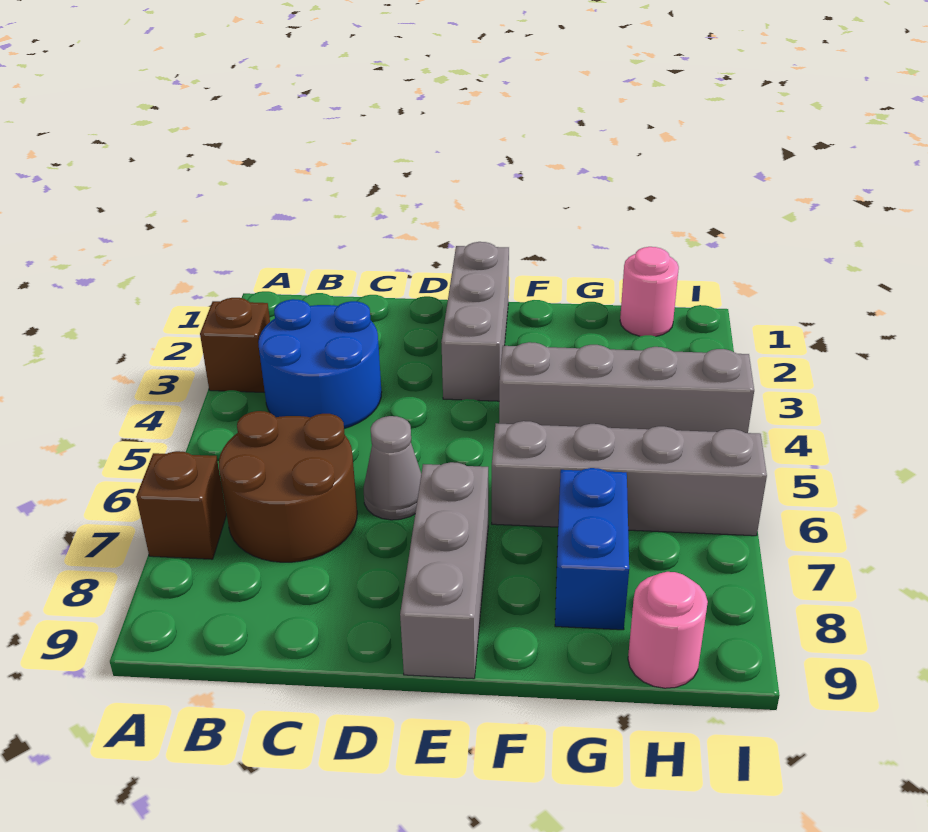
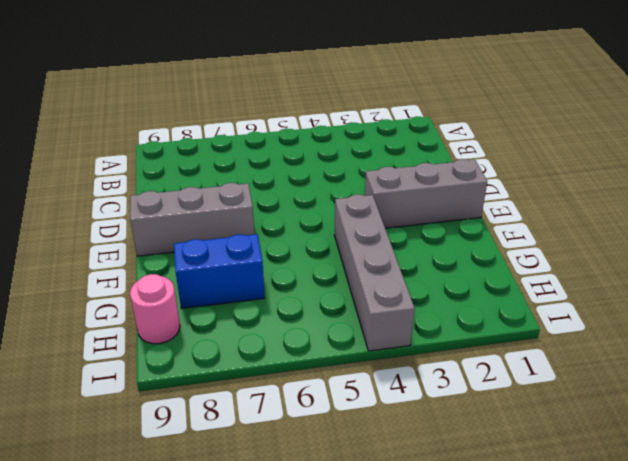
none -> brown 1x1 brick [200,298,270,392]
none -> brown 1x1 brick [136,451,226,559]
none -> blue 2x2 round brick [258,299,382,428]

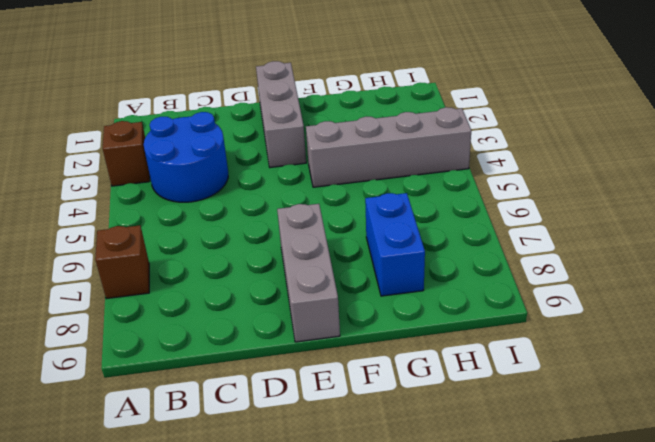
none -> brown 2x2 round brick [219,411,357,562]
none -> grey 1x1 cone [364,416,421,520]
none -> grey 1x4 brick [492,421,767,536]

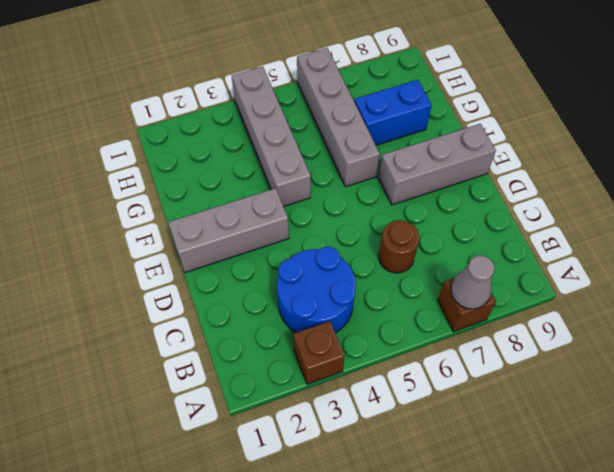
grey 1x1 cone [451,256,495,309] -> grey 1x1 cone moved to [364,416,421,520]
brown 1x1 round brick [379,220,419,273] -> brown 2x2 round brick [219,411,357,562]
none -> pink 1x1 round brick [620,247,679,336]
none -> pink 1x1 round brick [628,572,708,688]

